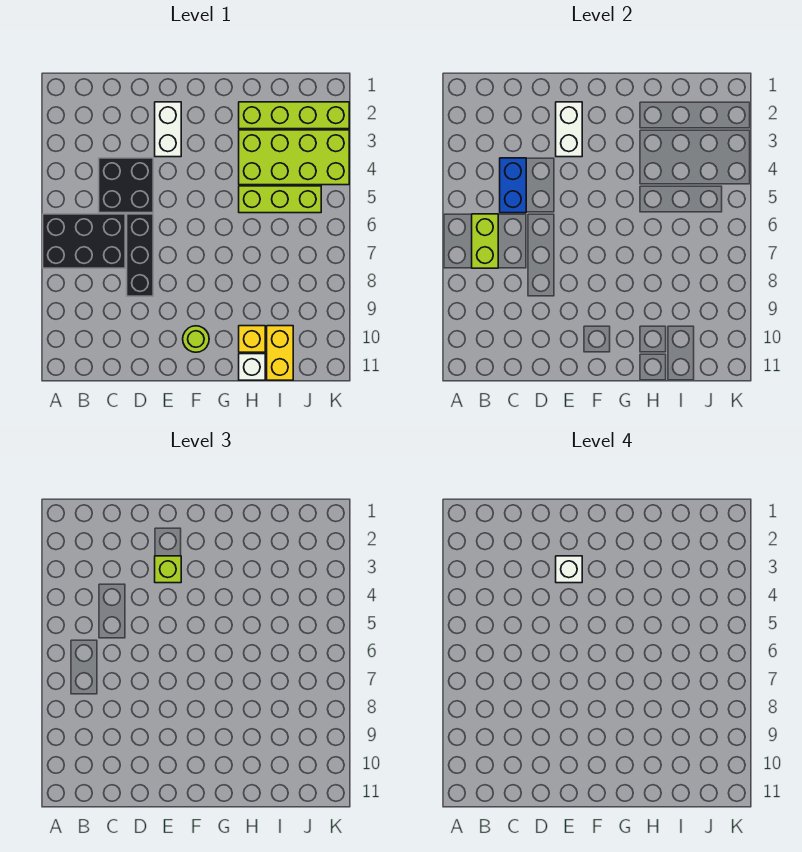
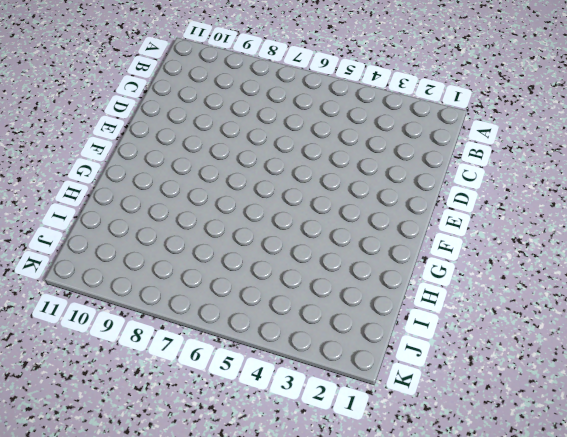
none -> black 2x3 brick [43,214,125,268]
none -> black 2x2 brick [99,158,153,213]
none -> black 1x3 brick [127,214,153,296]

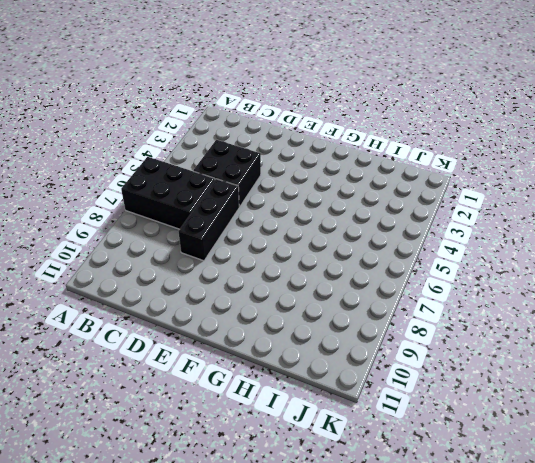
none -> white 1x2 brick [155,102,181,157]
none -> lime 1x1 round brick [183,326,209,352]
none -> lime 1x4 brick [239,102,349,129]

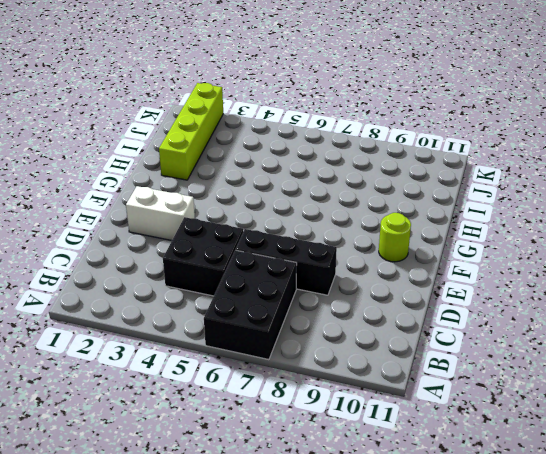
none -> lime 2x4 brick [239,130,349,185]
none -> lime 1x3 brick [239,186,321,213]
none -> yellow 1x1 brick [239,326,265,352]

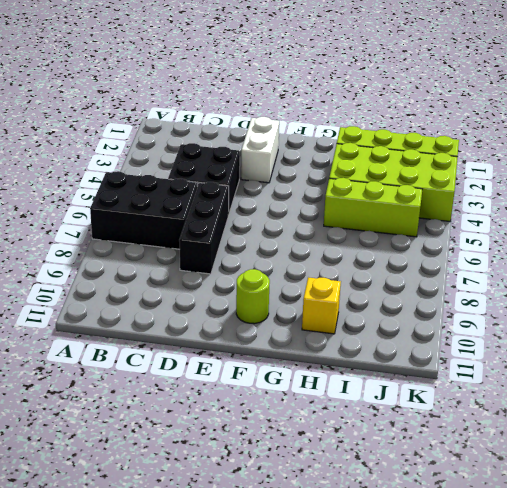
none -> white 1x1 brick [239,354,265,380]
none -> yellow 1x2 brick [267,326,293,380]
none -> lime 1x2 brick [472,214,498,268]

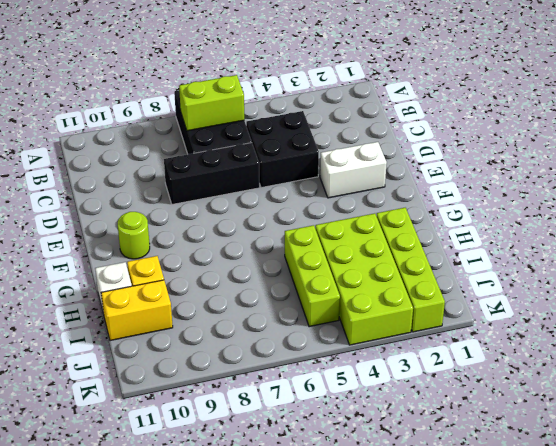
none -> blue 1x2 brick [500,158,526,213]
none -> white 1x2 brick [556,102,582,157]
none -> lime 1x1 brick [155,556,181,583]

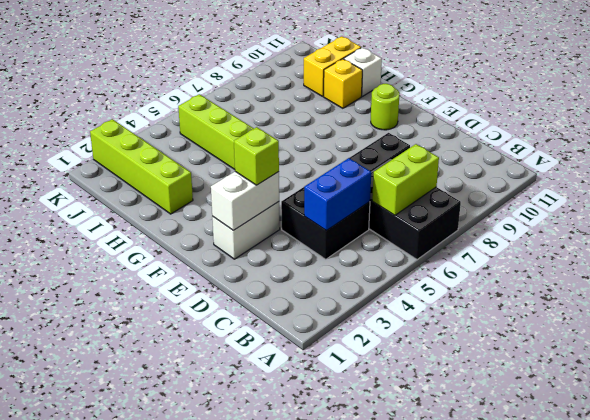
none -> lime 2x4 brick [239,130,349,185]
none -> white 1x1 brick [556,556,582,583]

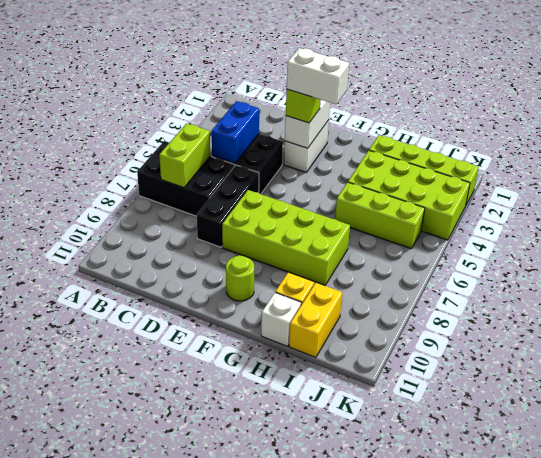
white 1x2 brick [287,48,349,104] -> white 1x1 brick [556,556,582,583]
lime 2x4 brick [222,190,350,285] -> none

